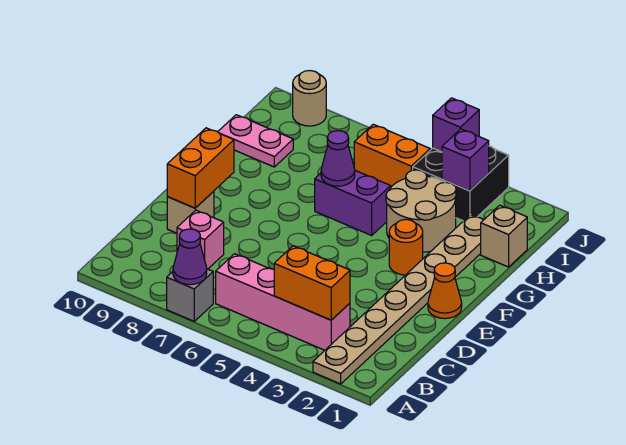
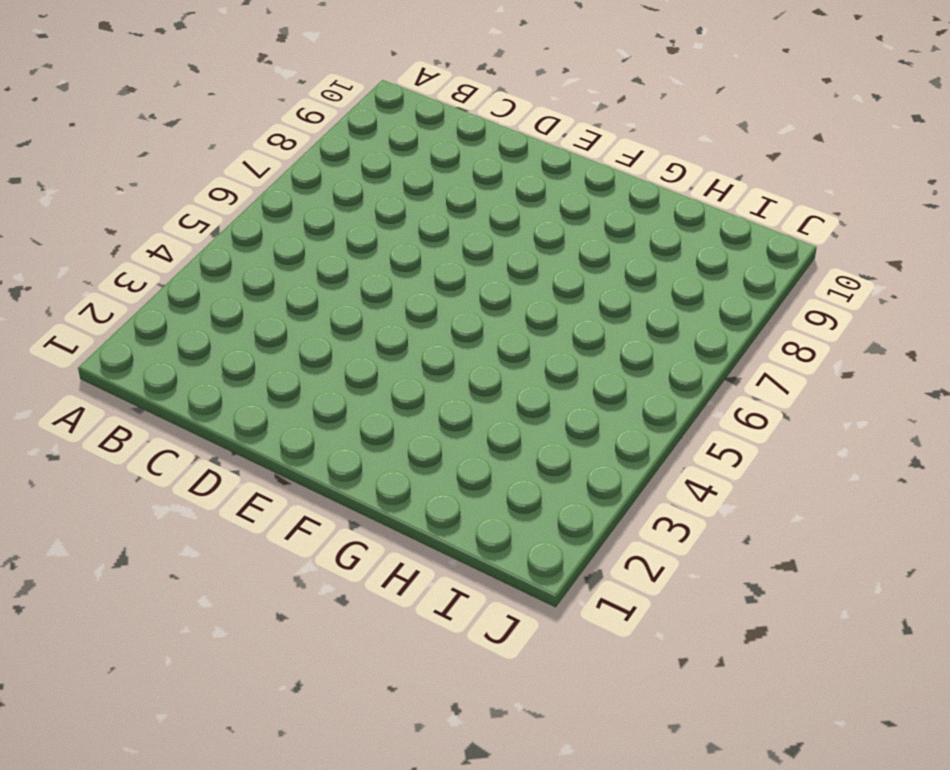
none -> tan 1x8 plate [313,215,483,384]
none -> grey 1x1 brick [167,269,213,321]
none -> pink 1x4 brick [216,254,350,350]

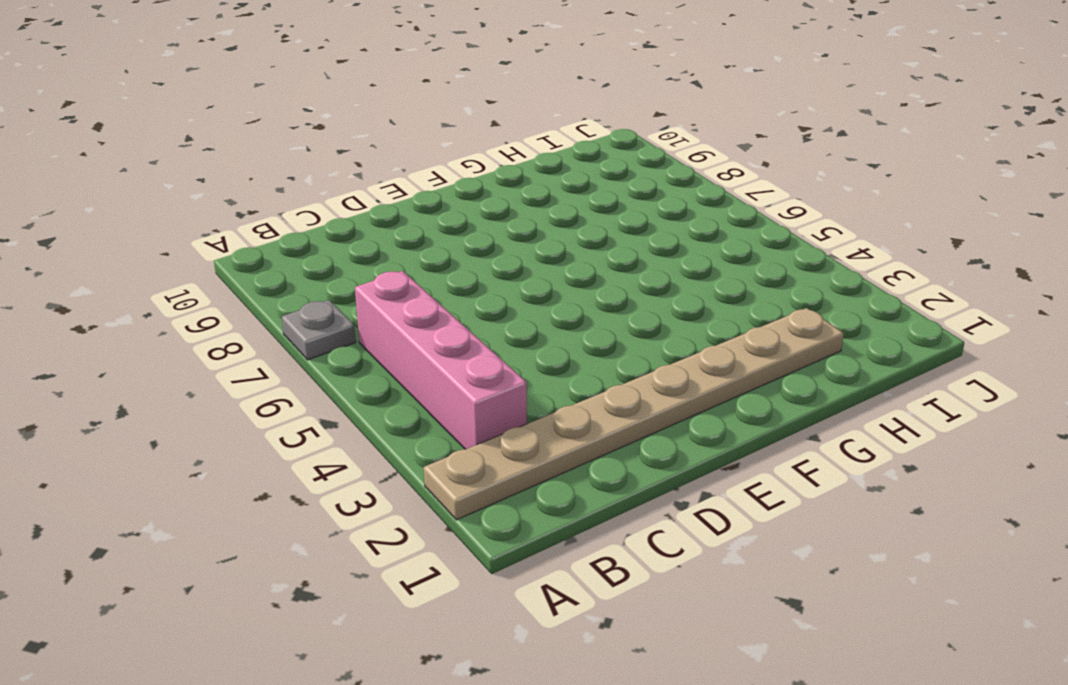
grey 1x1 plate [282,300,356,360] -> grey 1x1 brick [167,269,213,321]
none -> pink 1x1 brick [177,210,224,269]
none -> tan 1x1 brick [167,191,214,233]
none -> orange 1x1 cone [428,263,462,319]

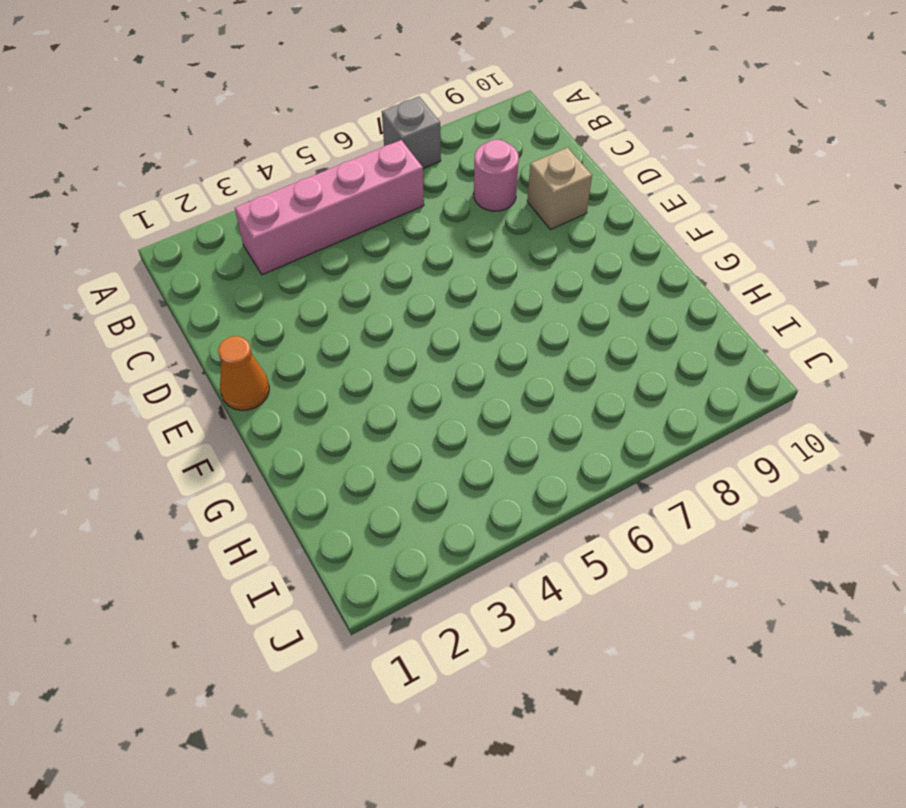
pink 1x1 round brick [474,140,519,211] -> pink 1x1 brick [177,210,224,269]
none -> tan 1x8 plate [313,215,483,384]
none -> orange 1x1 round brick [389,219,423,275]
none -> tan 2x2 round brick [386,170,456,252]

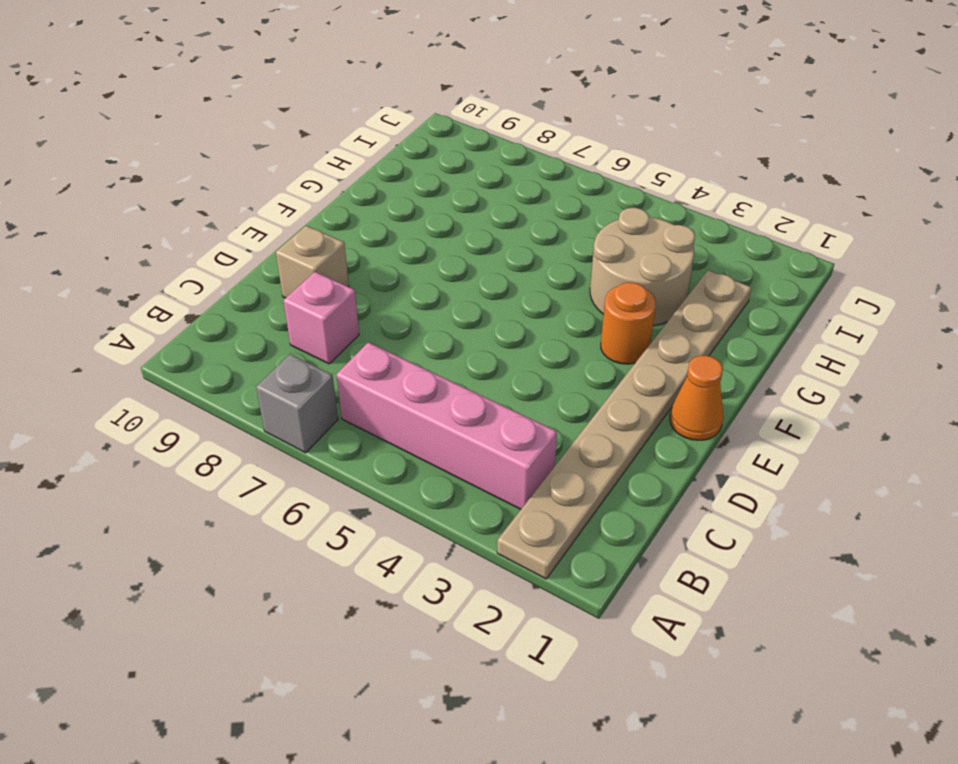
none -> purple 1x2 brick [315,171,391,235]
none -> tan 1x1 brick [481,205,527,267]
none -> pink 1x2 plate [218,115,293,167]

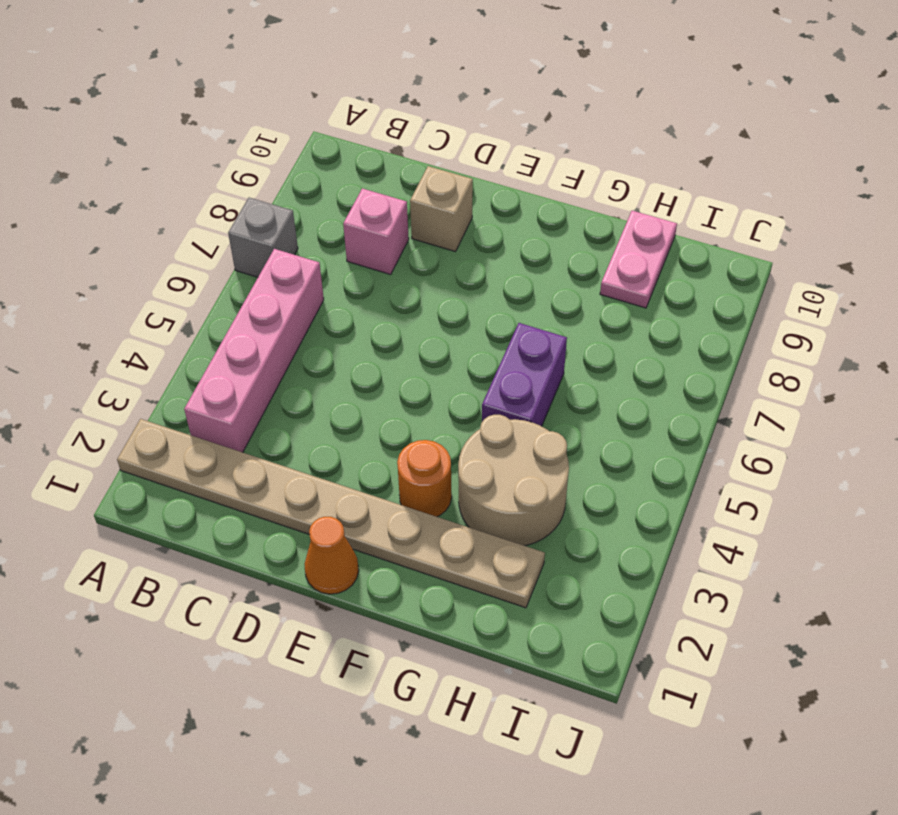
none -> tan 1x1 brick [481,205,527,267]
none -> black 2x2 brick [413,146,509,221]
none -> orange 1x2 brick [354,124,430,187]

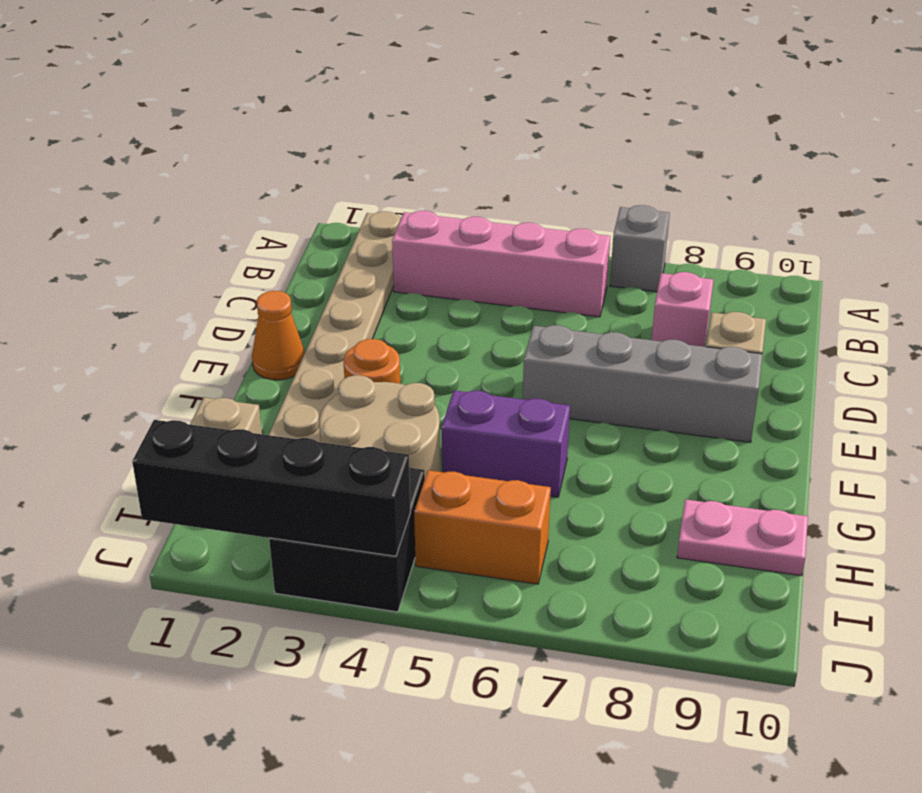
grey 1x4 brick [523,325,762,442] -> none
black 1x4 brick [132,420,410,556] -> purple 1x1 brick [433,98,479,152]
none -> tan 1x1 round brick [293,71,326,126]
none -> purple 1x1 cone [173,229,207,285]
none -> orange 1x2 brick [274,246,350,320]

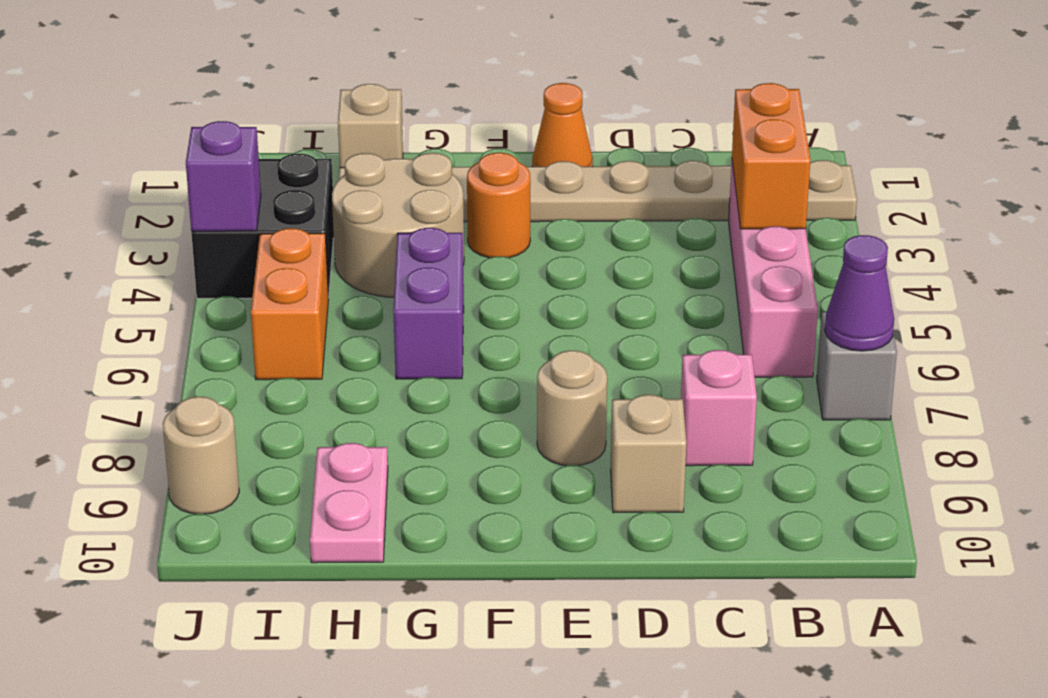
tan 1x1 round brick [537,351,607,466] -> none
none -> orange 1x2 brick [167,128,234,208]
none -> purple 1x1 cone [321,131,355,186]
none -> purple 1x1 brick [442,129,489,191]

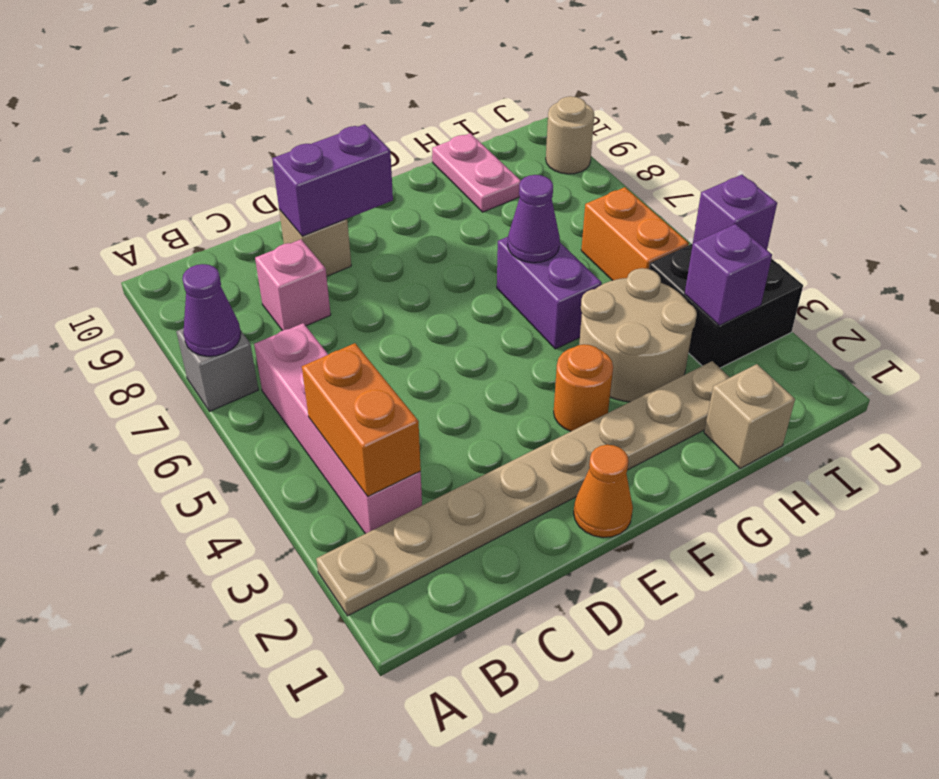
purple 1x2 brick [272,124,393,236] -> orange 1x2 brick [167,128,234,208]

